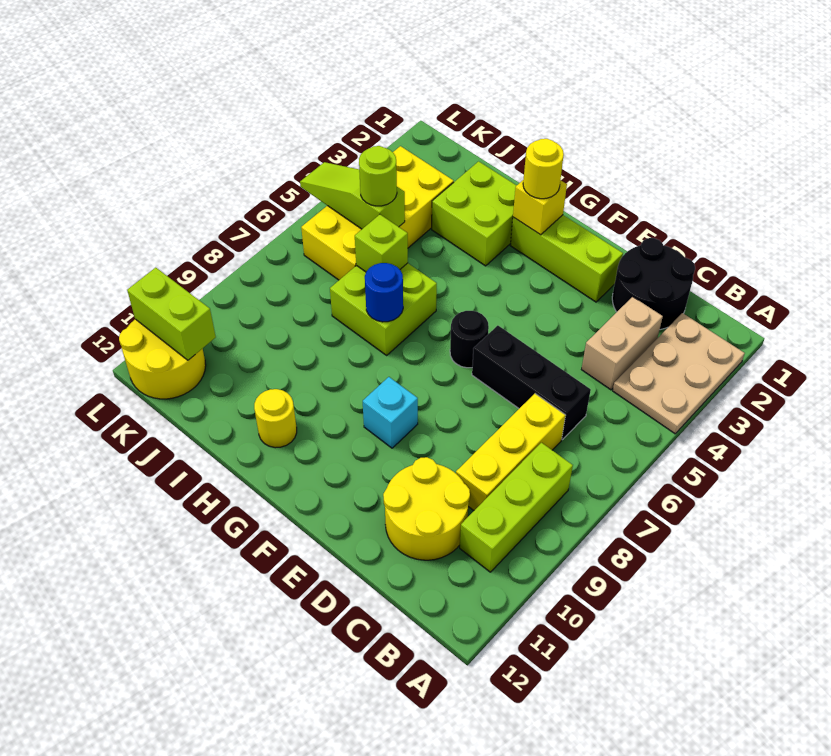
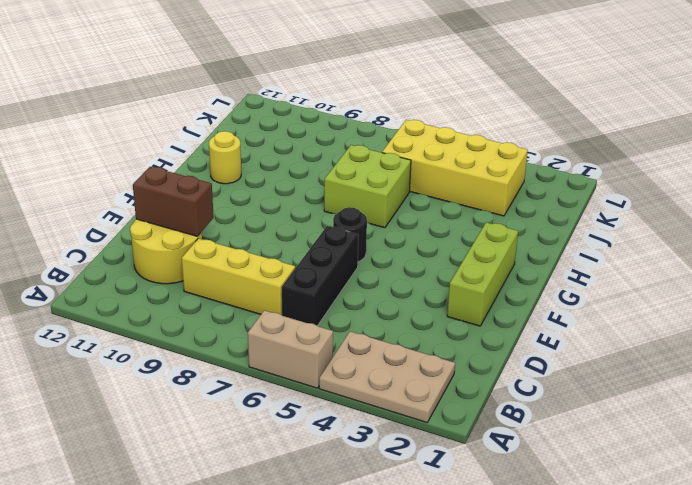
tan 1x2 brick [248,310,333,388] -> tan 1x2 brick moved to [582,297,663,390]
brown 1x2 brick [133,167,214,237] -> none
none -> lime 1x3 brick [460,443,573,572]
none -> black 2x2 round brick [612,238,695,330]
none -> cyan 1x1 brick [363,377,418,448]

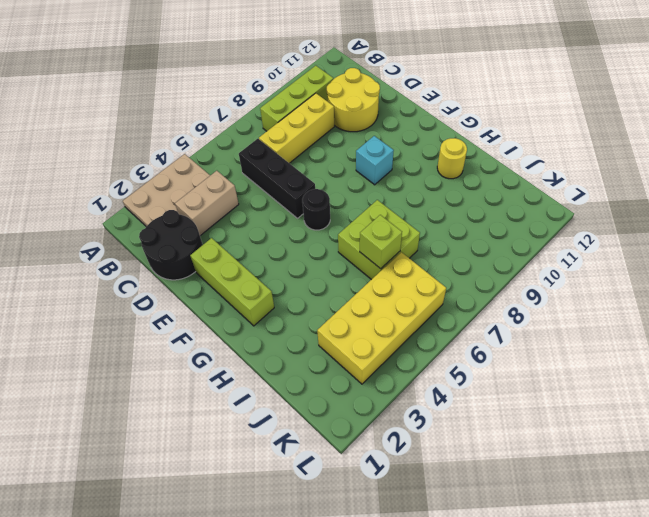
none -> lime 2x2 brick [432,161,517,266]
none -> yellow 2x2 round brick [119,319,206,399]
none -> yellow 1x1 brick [513,180,567,235]

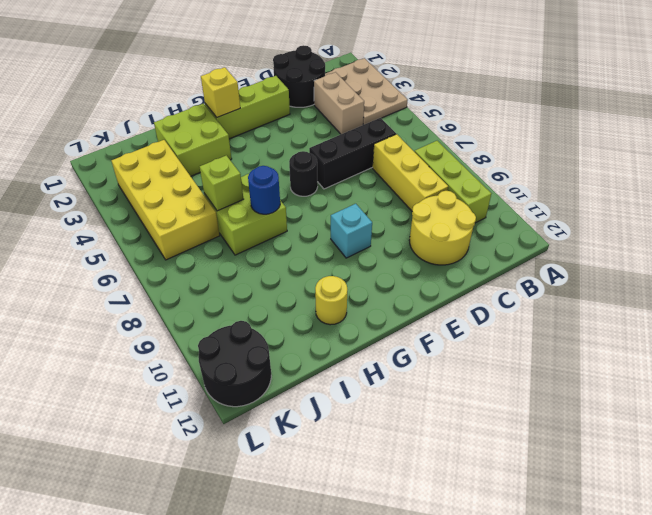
black 2x2 round brick [198,321,271,407] -> yellow 2x2 round brick [119,319,206,399]
none -> lime 1x3 slope [300,162,405,229]
none -> lime 1x2 brick [127,268,216,360]
none -> yellow 1x1 round brick [523,139,564,199]

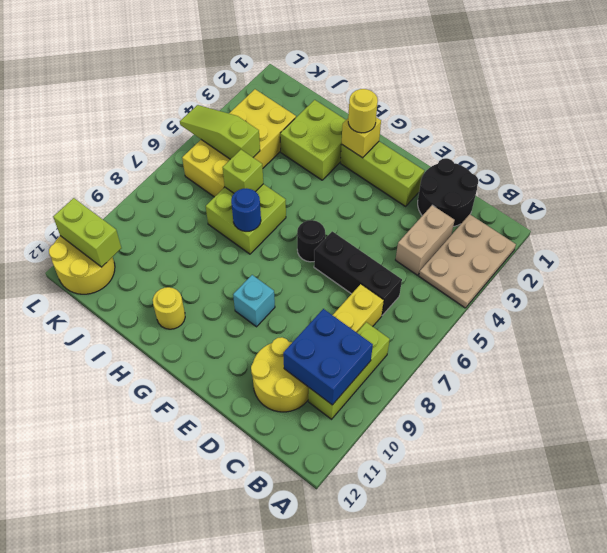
blue 2x2 brick [283,309,373,405] -> none
none -> lime 1x1 round brick [359,146,397,206]

